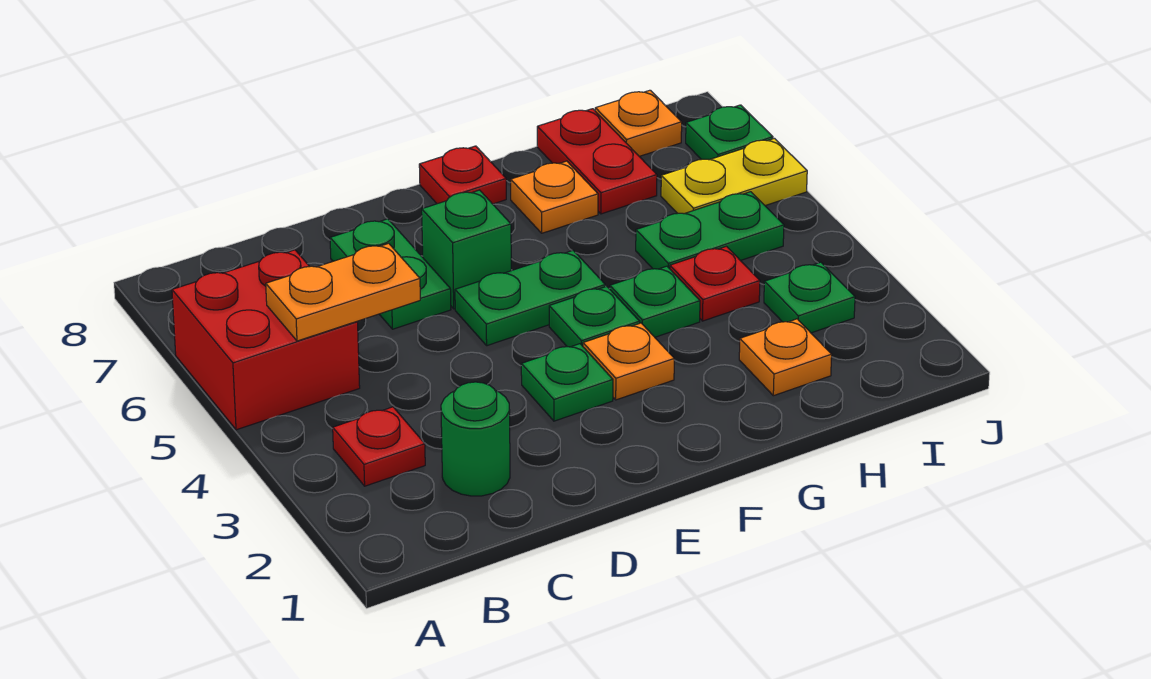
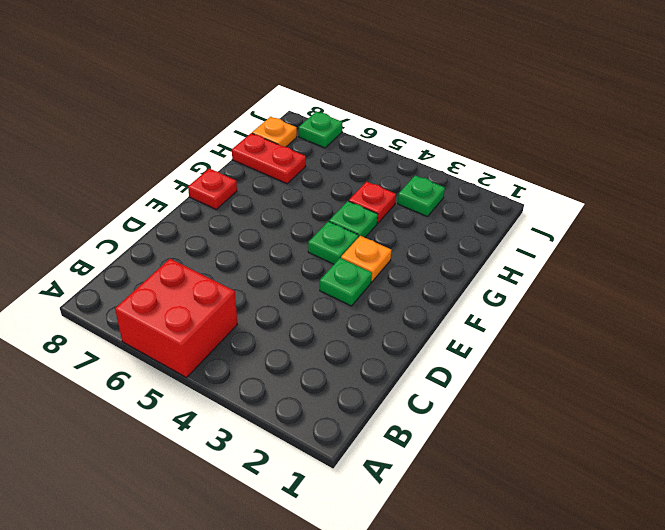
none -> red 1x1 plate [333,407,425,486]
none -> green 1x1 round brick [441,382,510,496]
none -> green 1x2 plate [330,219,451,329]

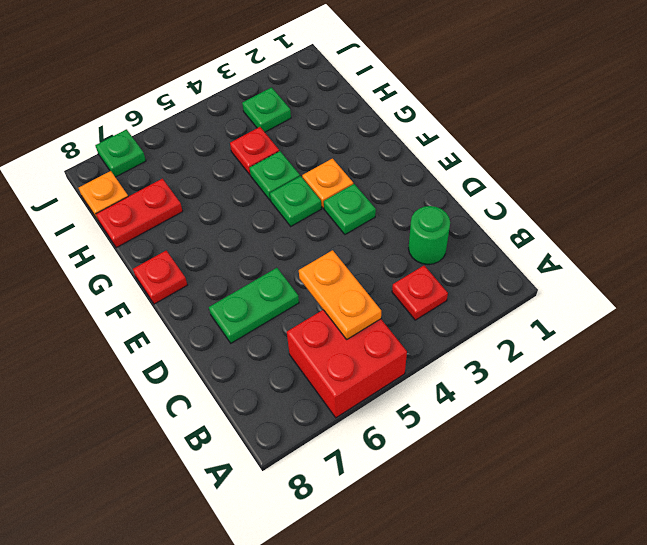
none -> green 1x2 plate [455,250,605,346]
none -> green 1x1 brick [422,190,511,309]
none -> orange 1x1 plate [511,161,598,233]

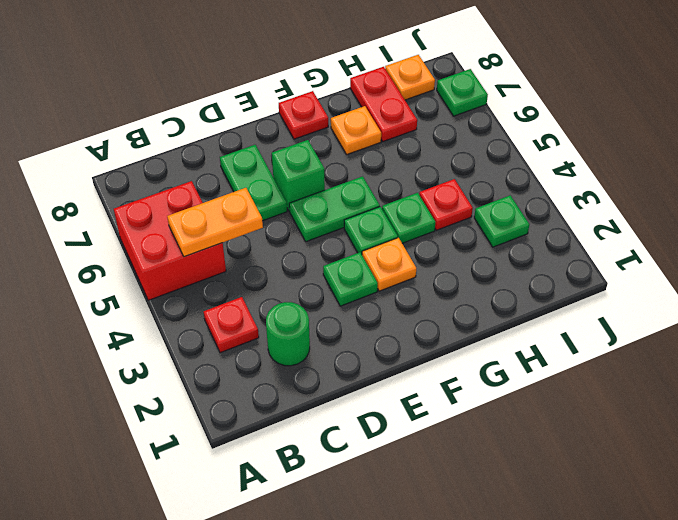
none -> orange 1x1 plate [739,319,832,396]
none -> green 1x2 plate [636,192,784,269]
none -> yellow 1x2 plate [661,138,807,214]

